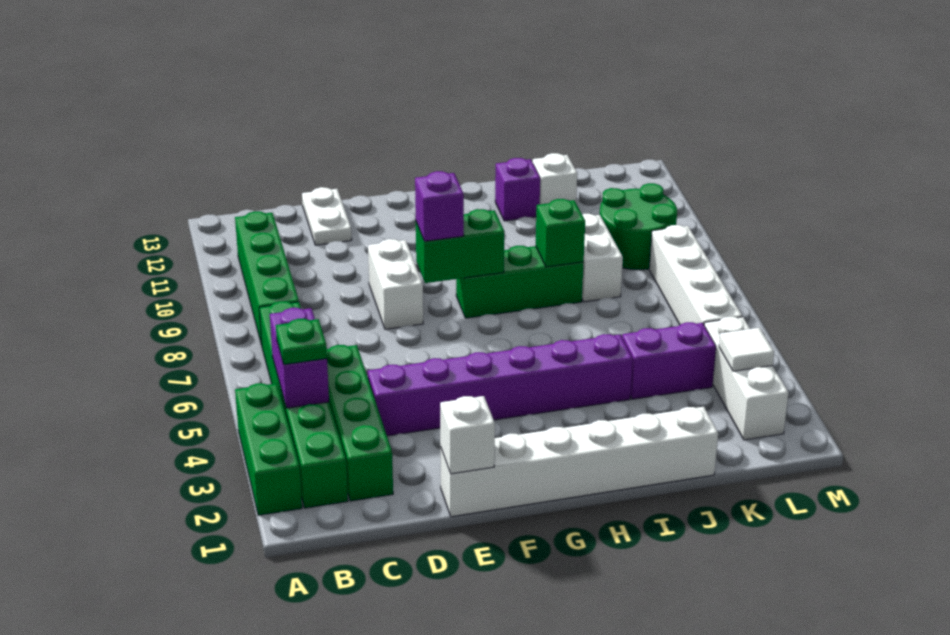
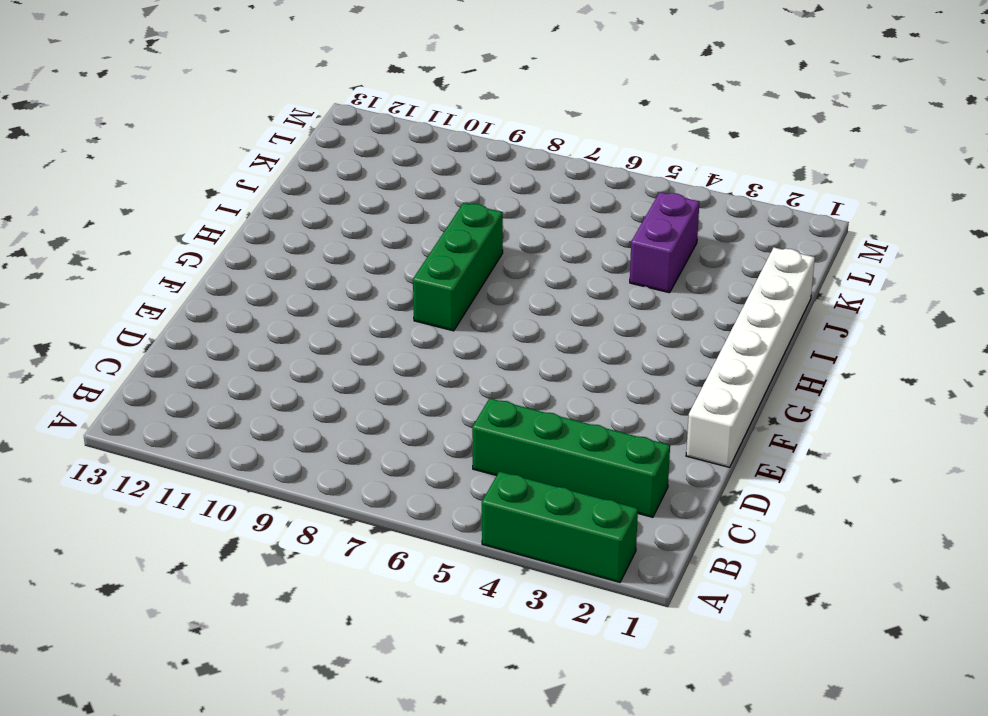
none -> green 1x6 brick [259,301,348,508]
none -> green 1x4 brick [235,211,299,345]
none -> purple 1x6 brick [368,334,633,436]

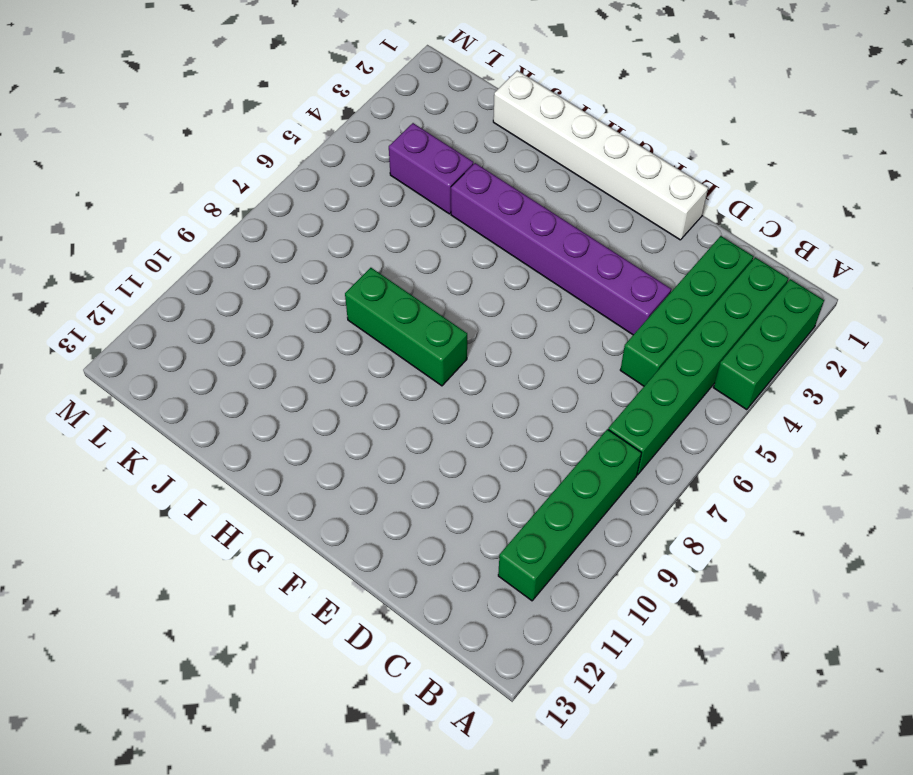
none -> white 1x2 plate [302,187,352,245]
none -> white 1x2 brick [368,239,423,329]
none -> purple 1x1 brick [495,158,540,221]

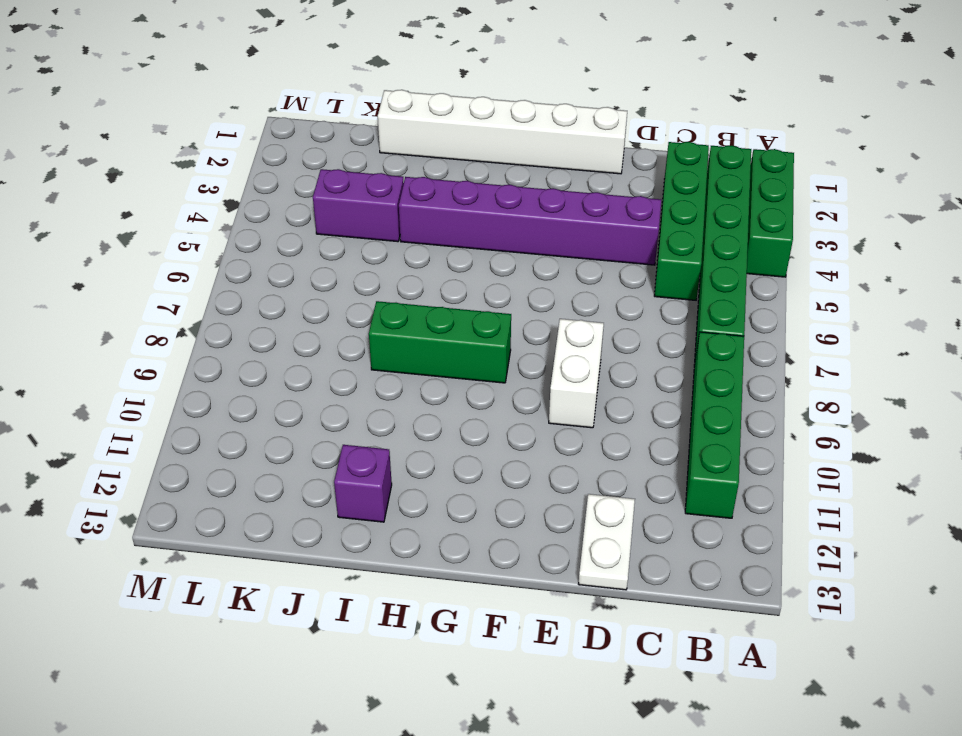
none -> white 1x2 brick [582,214,623,302]
none -> white 1x1 brick [532,153,577,204]
none -> green 2x2 round brick [600,183,677,270]

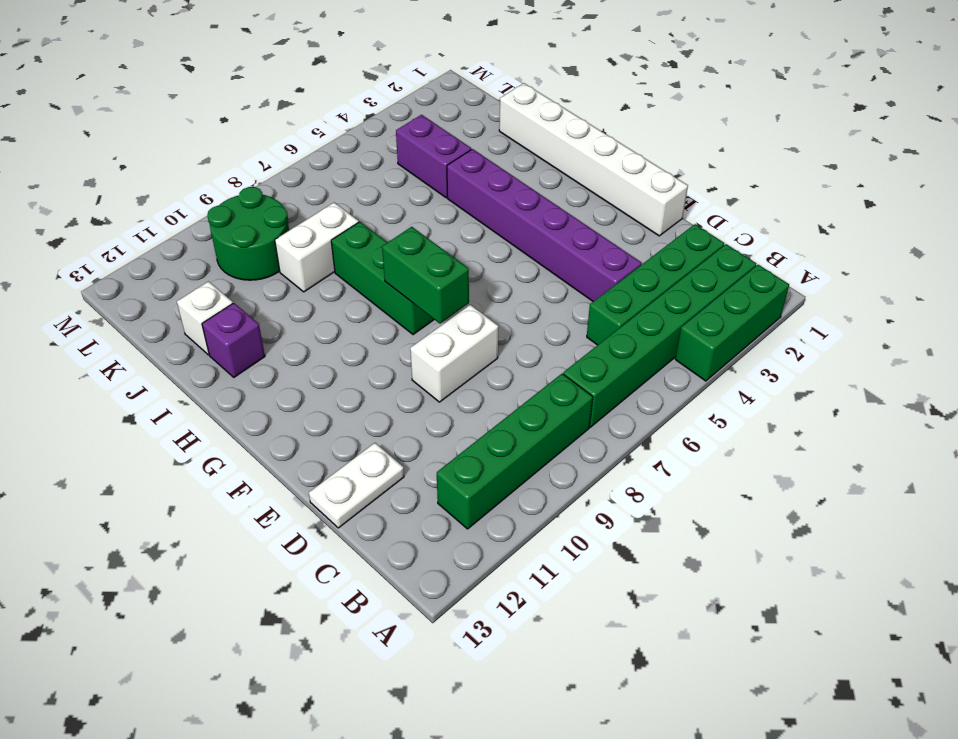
none -> white 1x3 brick [704,317,789,440]
none -> white 1x4 brick [649,225,742,325]
none -> purple 1x2 brick [270,308,329,408]

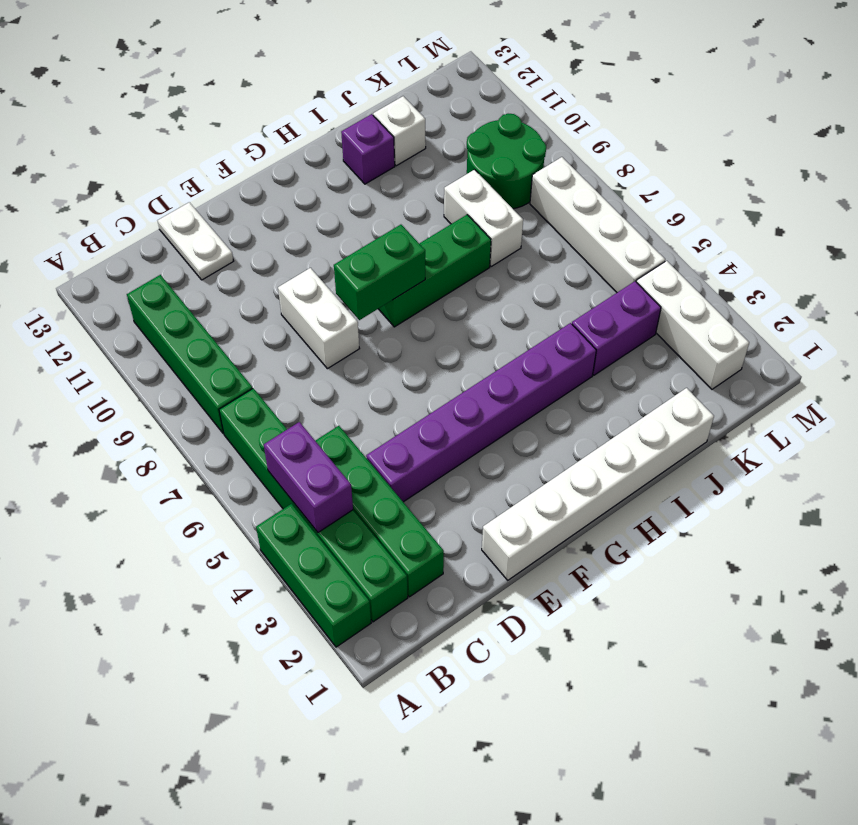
none -> white 1x1 brick [440,396,495,474]
none -> green 1x1 brick [536,199,585,267]
none -> white 1x1 tile [719,328,774,371]

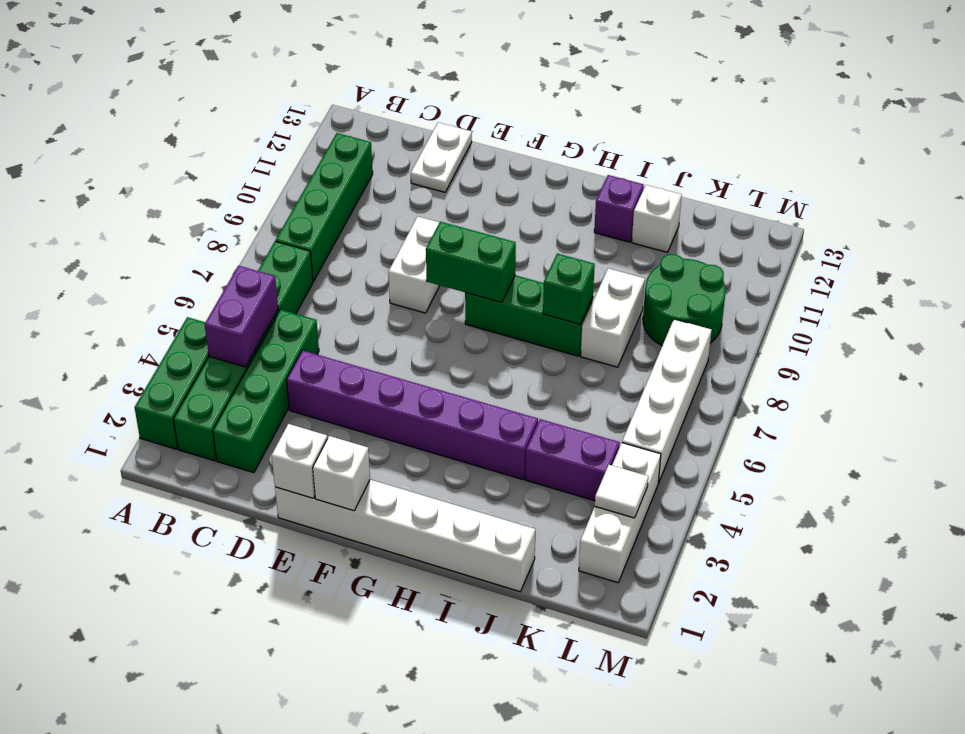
white 1x1 brick [313,436,370,511] -> none
none -> green 1x1 plate [276,319,327,365]
none -> purple 1x1 brick [415,171,464,241]

